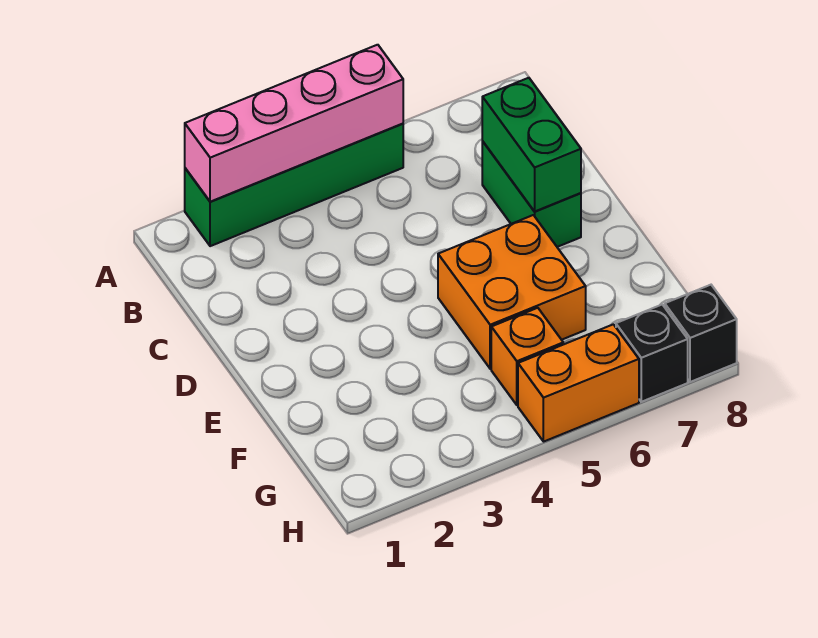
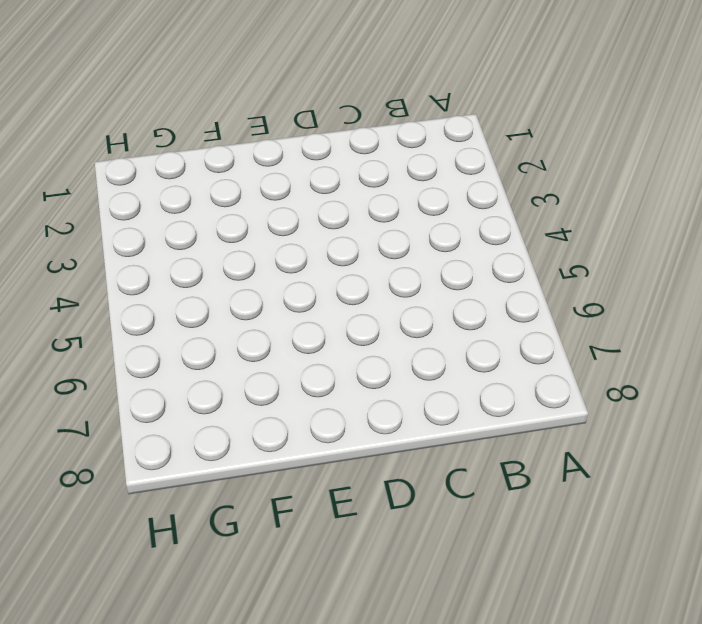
none -> green 1x4 brick [185,124,403,246]
none -> green 1x2 brick [482,141,581,247]

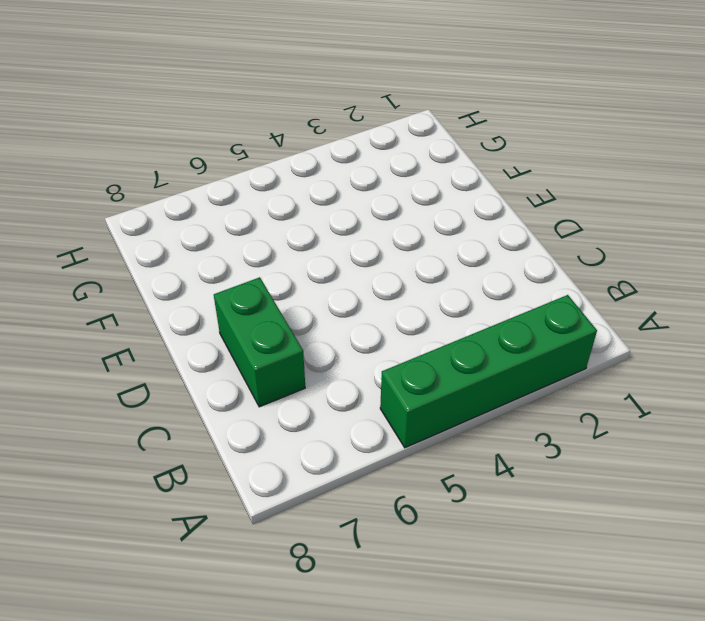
none -> orange 2x2 brick [438,215,586,369]
none -> orange 1x1 brick [491,308,563,405]

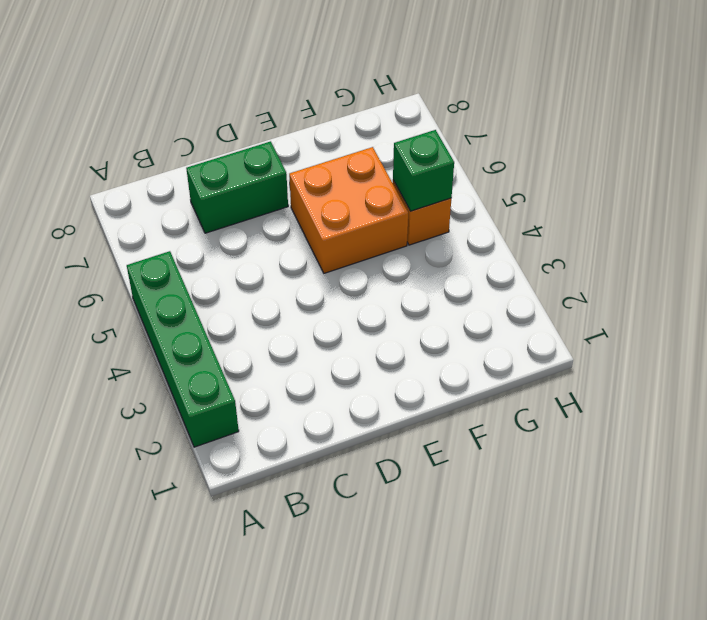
green 1x1 brick [393,130,454,211] -> none
none -> orange 1x2 brick [518,324,639,442]
none -> black 1x1 brick [616,305,688,402]

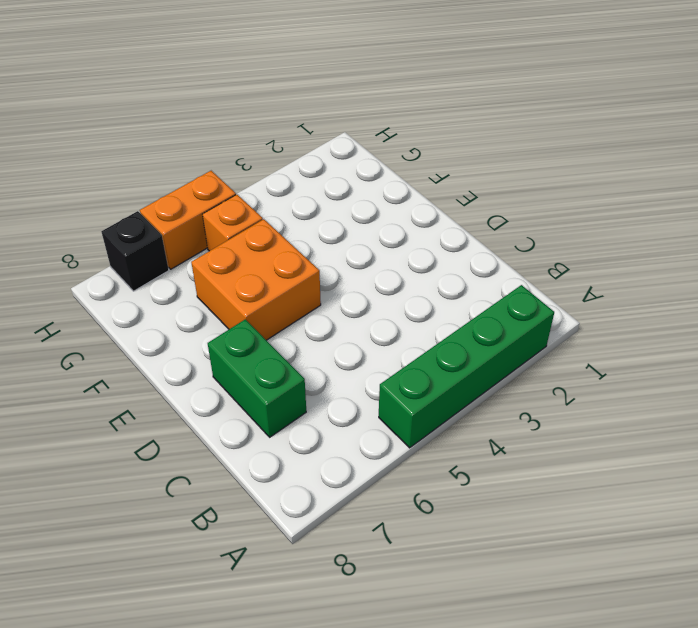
none -> black 1x1 brick [665,285,737,382]
none -> pink 1x4 brick [185,45,403,202]

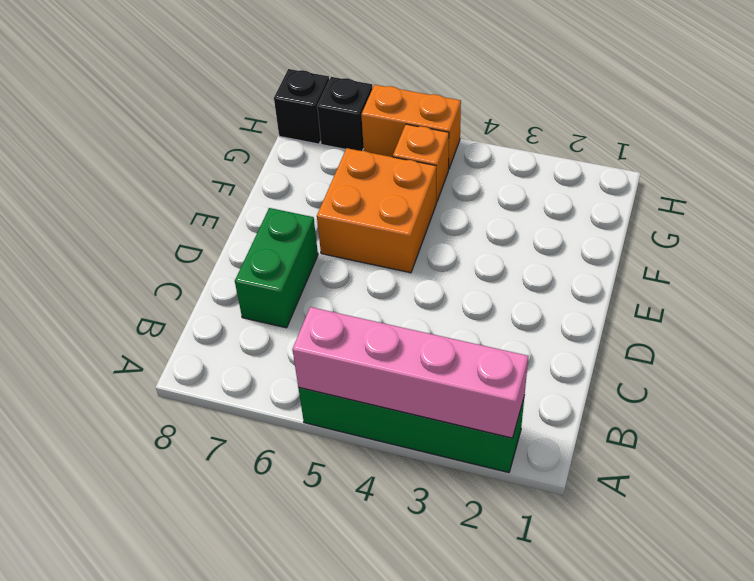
none -> green 1x2 brick [482,78,581,212]

